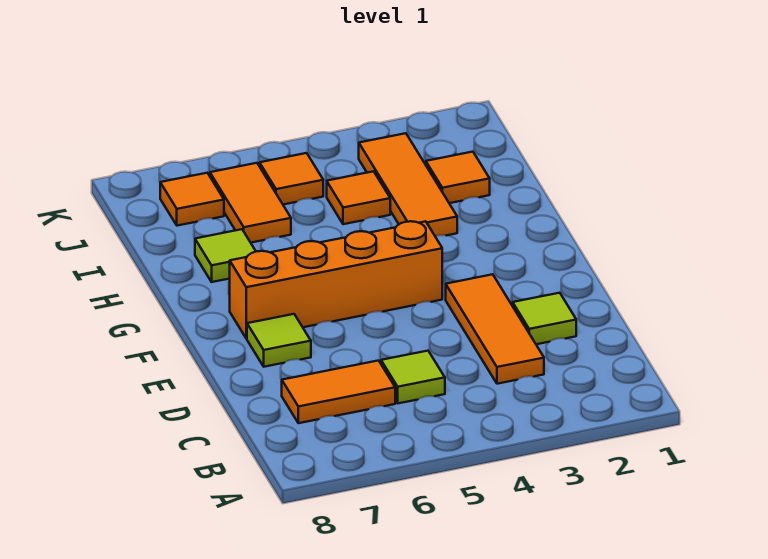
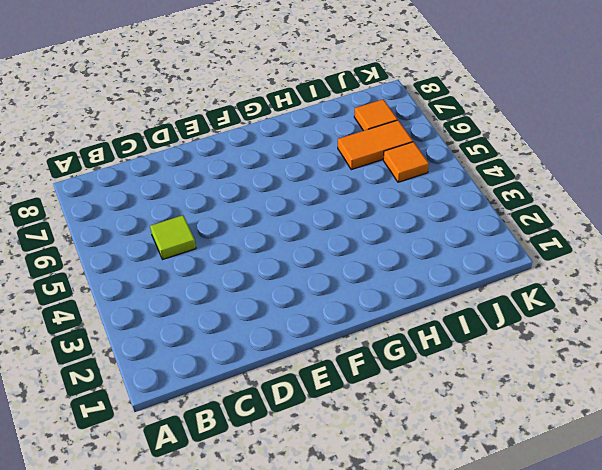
none -> orange 1x3 tile [446,274,544,384]
none -> orange 1x2 tile [282,361,395,423]
none -> lime 1x1 tile [513,293,576,344]

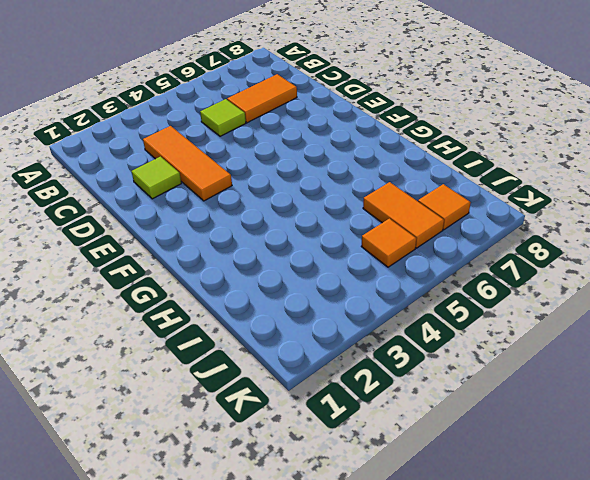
none -> lime 1x1 tile [247,314,311,367]
none -> orange 1x4 brick [230,221,442,339]
none -> orange 1x3 tile [359,133,457,236]

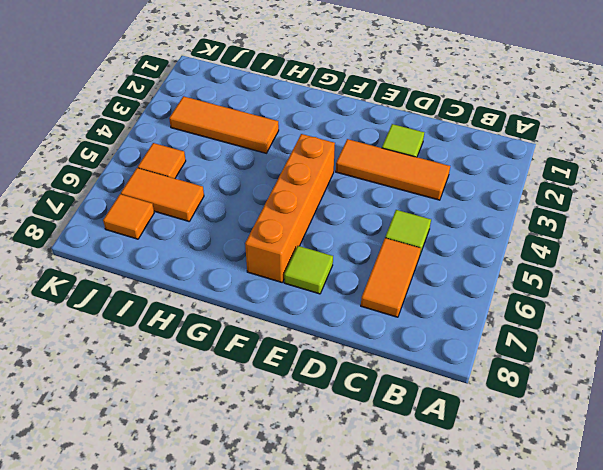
none -> lime 1x1 tile [195,229,256,282]
none -> orange 1x1 tile [426,152,490,203]
none -> orange 1x1 tile [327,171,390,224]

